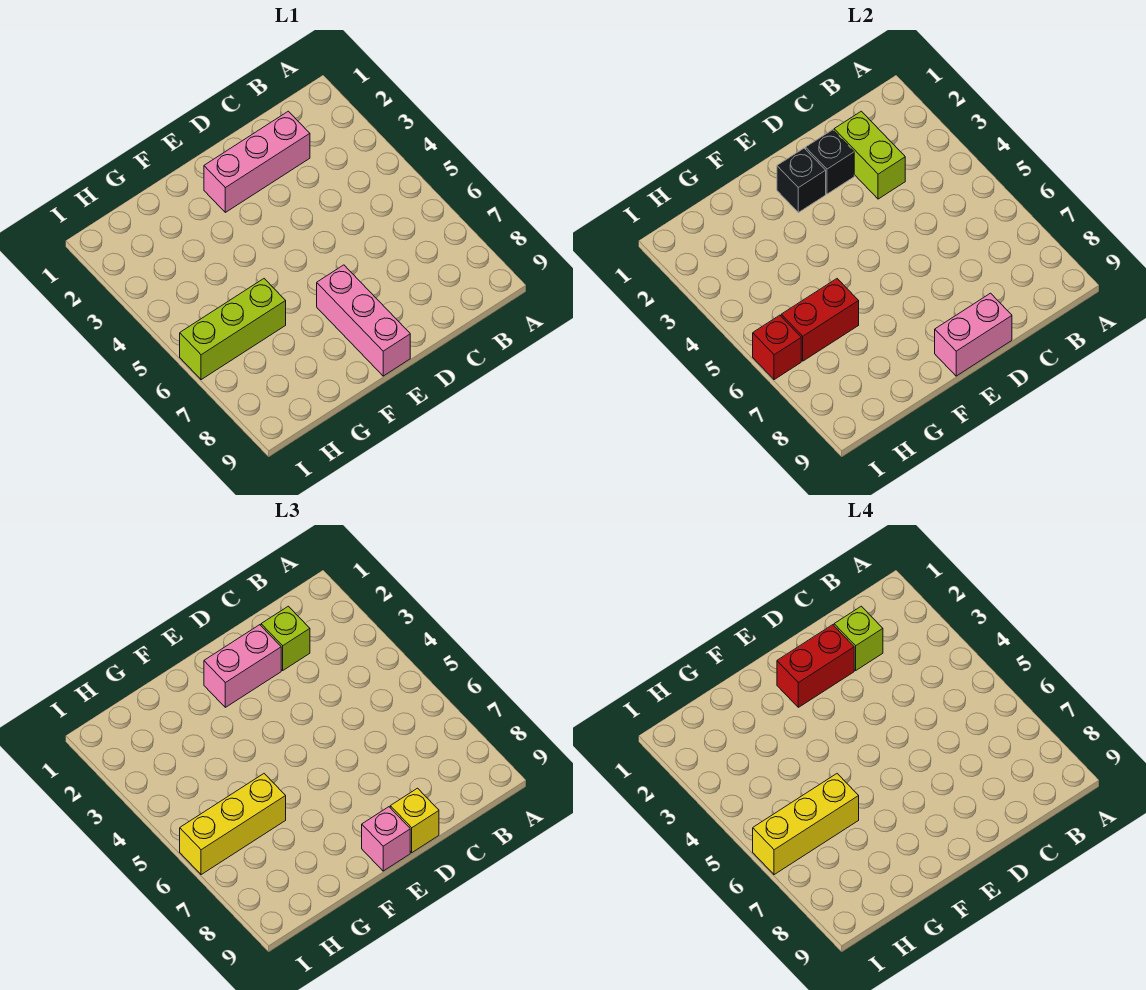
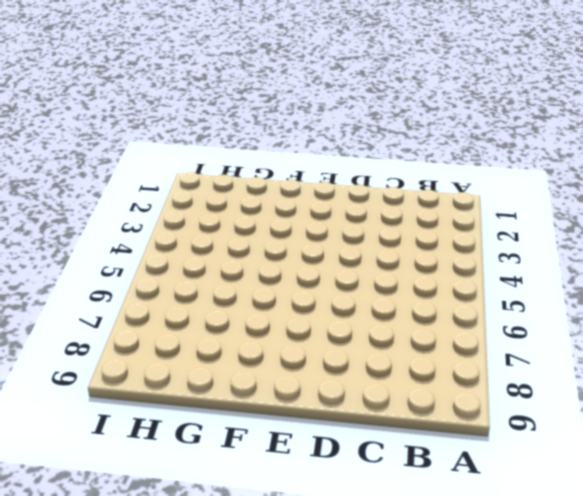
none -> pink 1x3 brick [204,111,310,212]
none -> pink 1x3 brick [317,265,410,376]
none -> lime 1x3 brick [180,279,286,380]

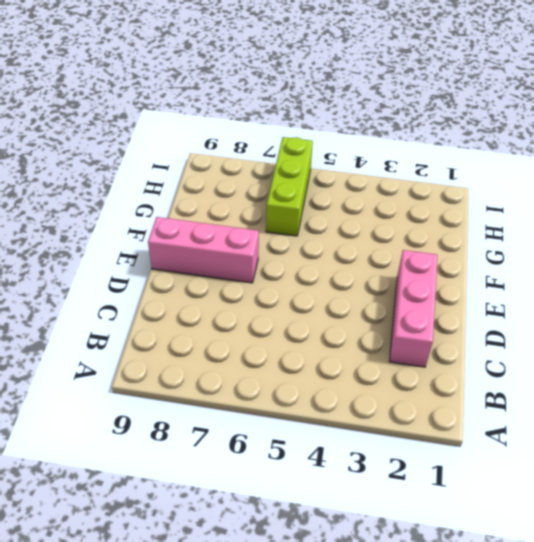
none -> lime 1x2 brick [834,111,905,199]
none -> black 1x1 brick [806,130,854,194]
none -> pink 1x2 brick [935,293,1012,376]

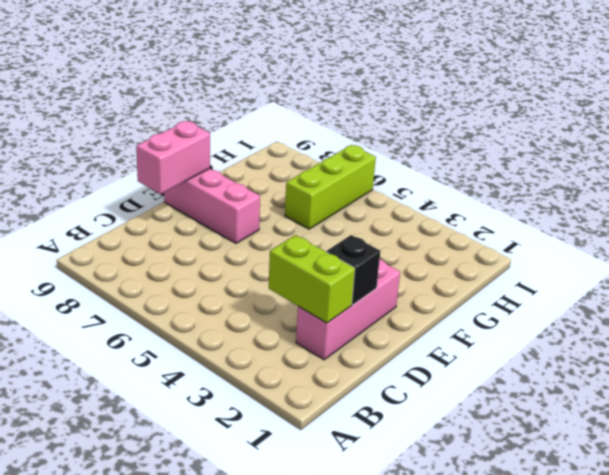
none -> black 1x1 brick [777,148,826,212]
none -> red 1x2 brick [781,279,859,361]
none -> red 1x1 brick [753,315,801,380]

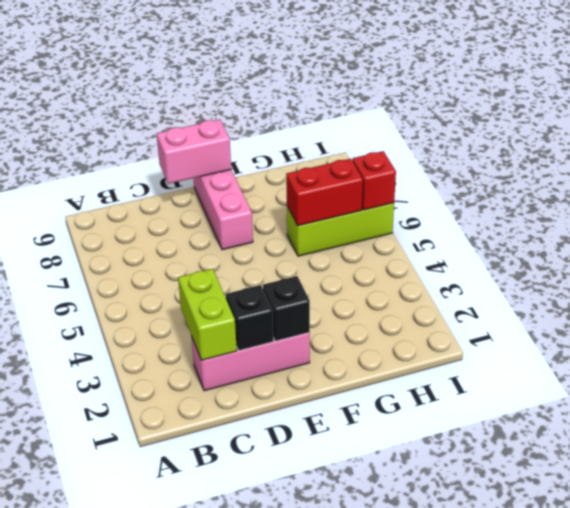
none -> lime 1x1 brick [261,606,310,670]
none -> pink 1x2 brick [204,625,281,707]
none -> yellow 1x1 brick [390,788,439,853]

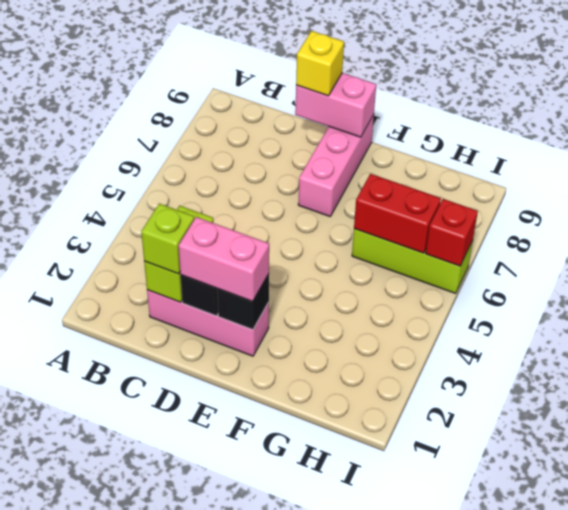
none -> pink 1x1 brick [362,807,410,871]
none -> yellow 1x3 brick [180,774,286,875]
none -> lime 1x1 brick [834,606,883,670]

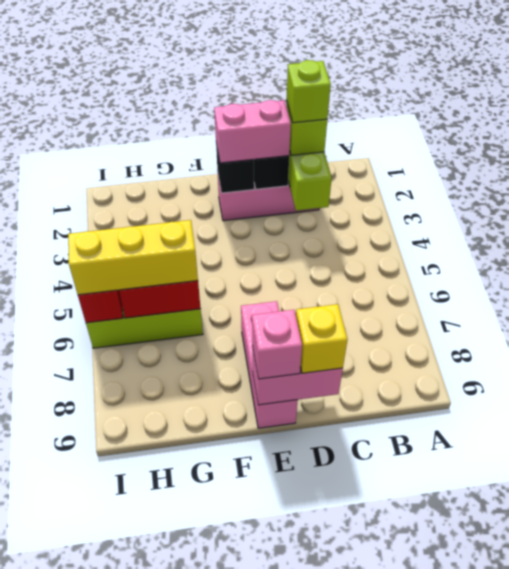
none -> red 1x2 brick [777,625,854,707]
none -> yellow 1x3 brick [753,774,859,875]

